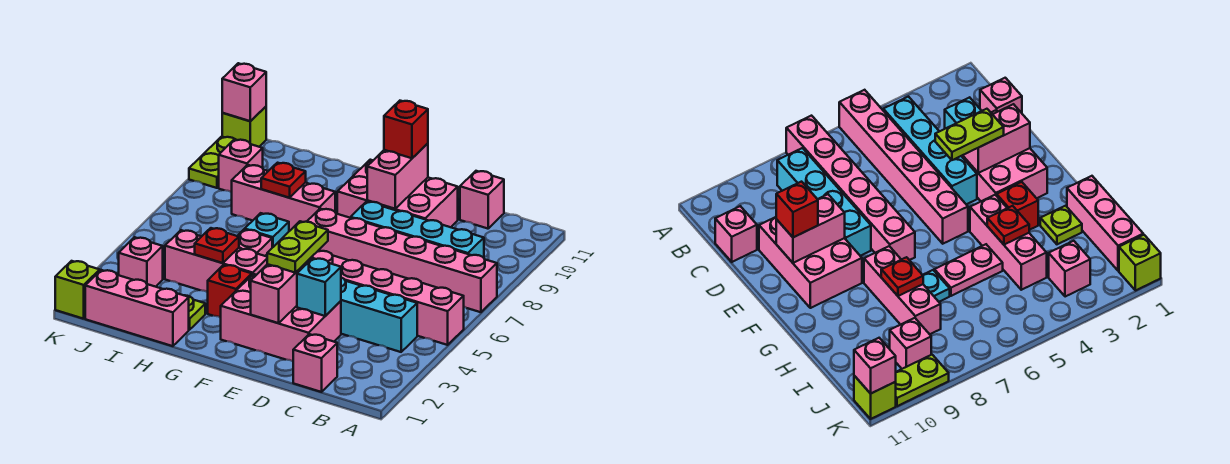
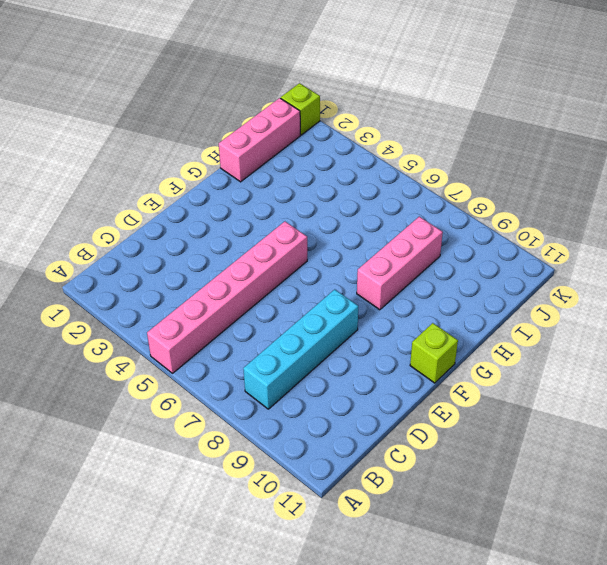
lime 1x1 brick [410,323,458,383] -> lime 1x1 brick moved to [222,107,266,147]
none -> pink 1x6 brick [307,209,497,312]
none -> cyan 1x4 brick [341,278,417,352]
none -> pink 1x1 brick [293,334,337,392]

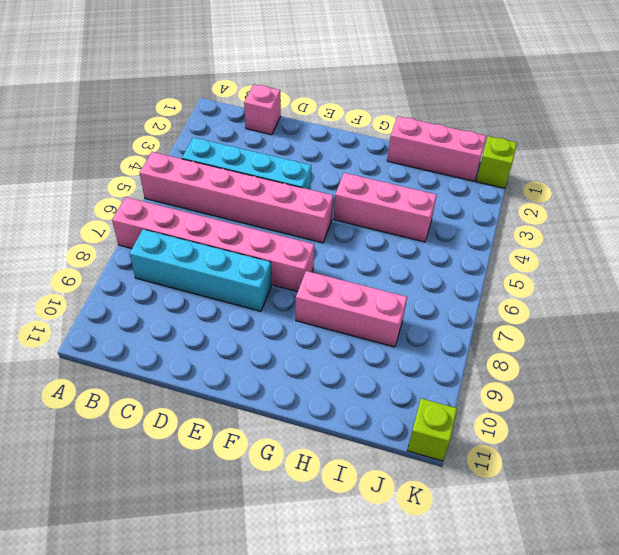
none -> pink 1x1 brick [460,171,504,229]
none -> pink 2x3 brick [221,274,341,361]
none -> pink 2x3 brick [337,160,458,227]

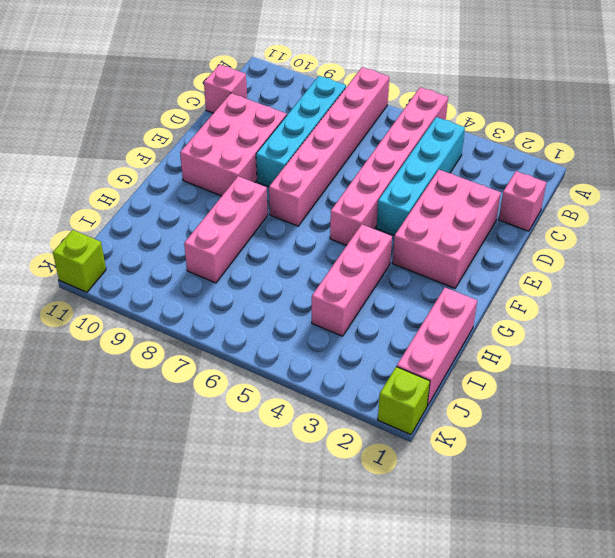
none -> red 1x1 brick [208,265,252,318]
none -> lime 1x1 plate [184,295,205,330]
none -> pink 1x2 plate [238,229,272,256]

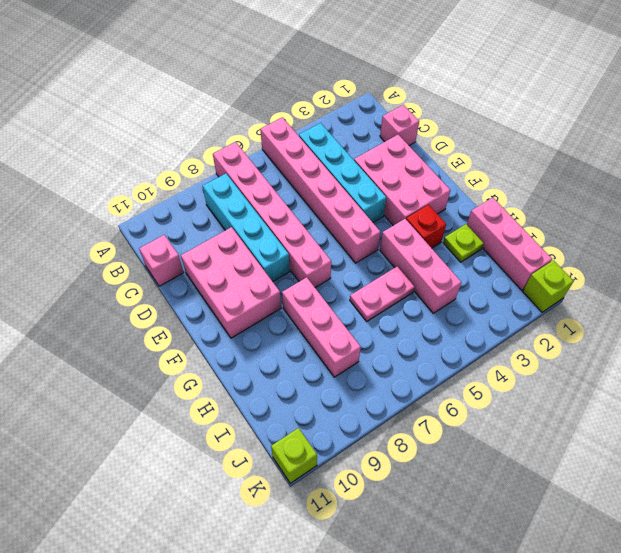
none -> cyan 1x1 plate [245,213,289,248]
none -> pink 1x1 brick [119,237,163,287]
none -> pink 1x1 brick [219,139,263,192]

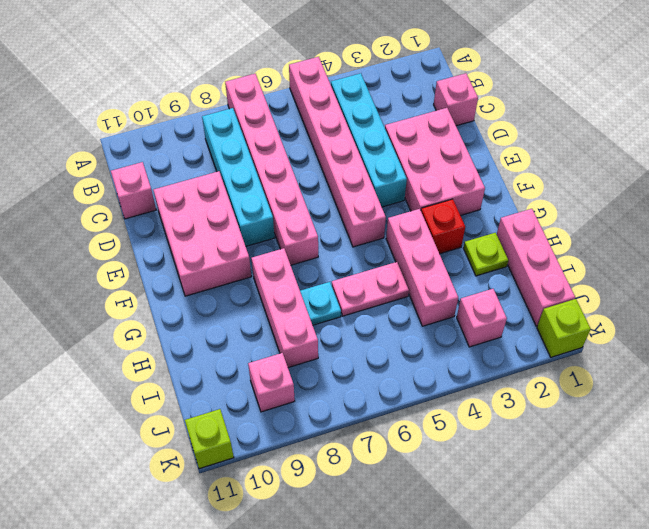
none -> lime 1x2 plate [189,137,234,188]
none -> cyan 1x1 brick [297,258,341,316]
none -> pink 1x2 brick [251,258,311,323]

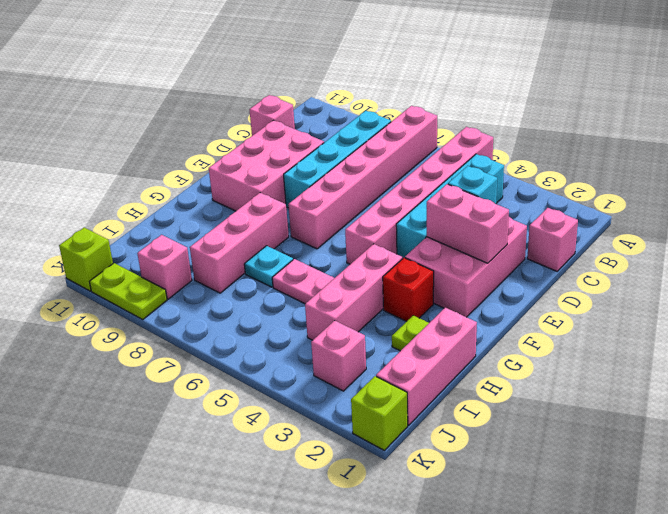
none -> pink 1x2 brick [367,143,428,209]
none -> red 1x1 plate [195,228,239,263]
none -> red 1x1 plate [261,163,306,198]

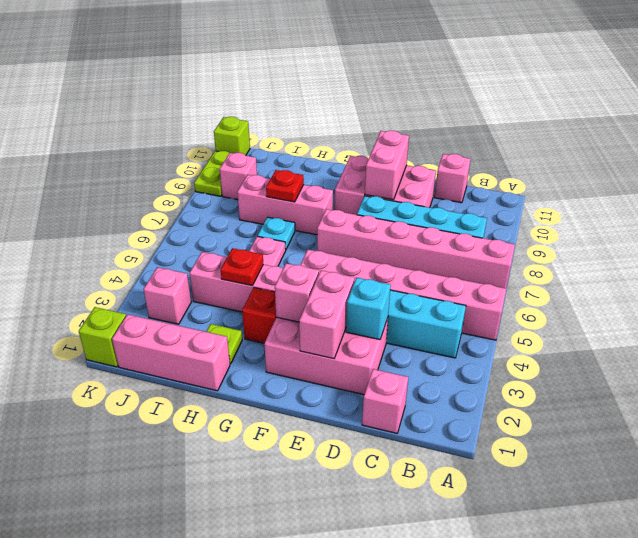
pink 1x1 brick [275,263,319,322] -> pink 1x1 brick moved to [222,63,266,121]
none -> lime 1x2 plate [267,221,328,273]
none -> red 1x1 brick [384,101,428,158]

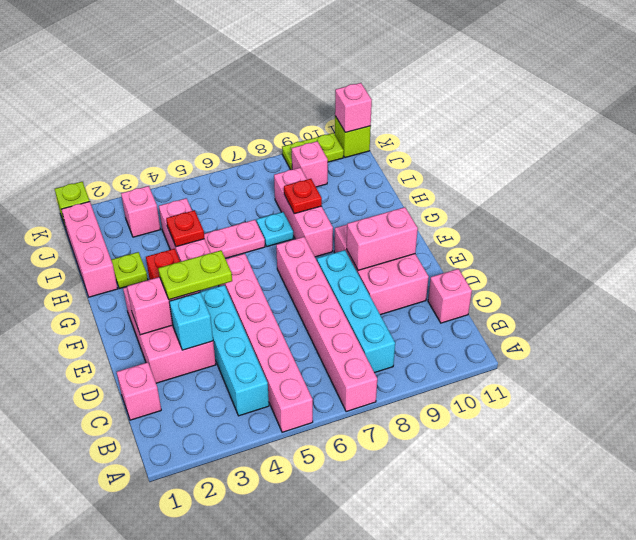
none -> red 1x1 brick [384,101,428,158]

